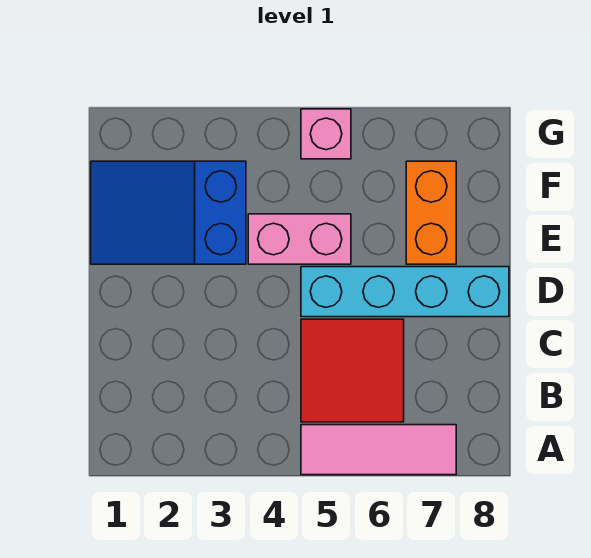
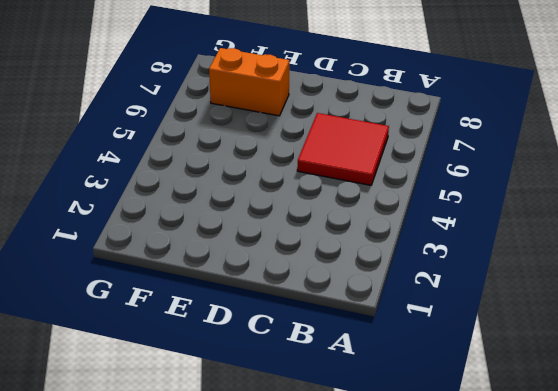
none -> pink 1x3 tile [301,425,456,475]
none -> cyan 1x4 brick [301,267,509,317]

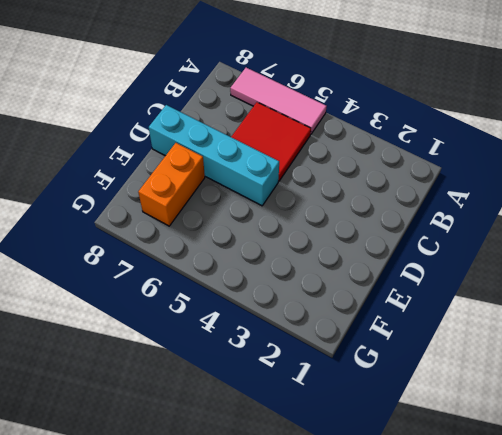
none -> blue 2x3 slope [91,161,246,264]
none -> pink 1x2 brick [248,214,351,264]

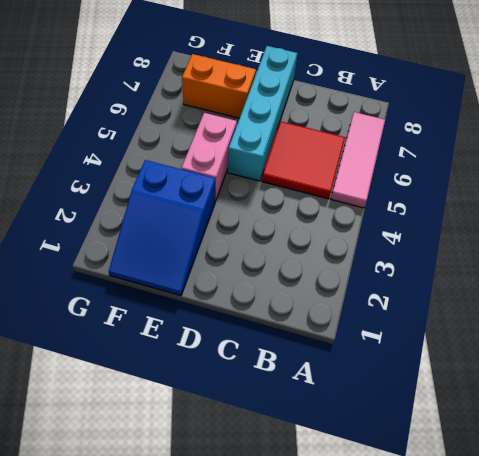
none -> pink 1x1 brick [301,109,351,159]

